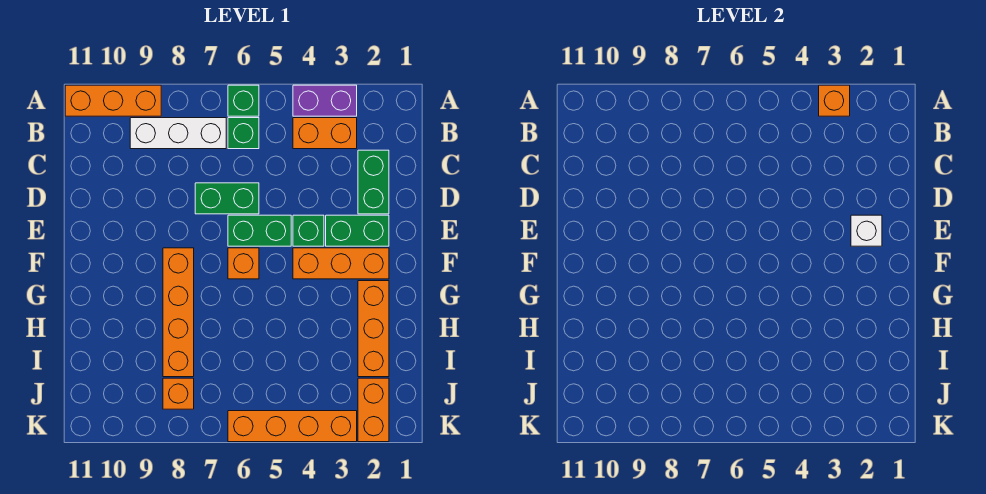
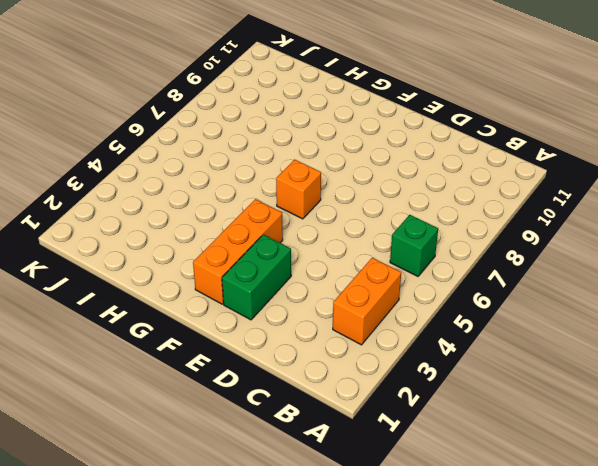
none -> purple 1x2 brick [293,85,357,116]
none -> green 1x1 brick [228,85,259,116]
none -> orange 1x3 brick [65,85,161,116]

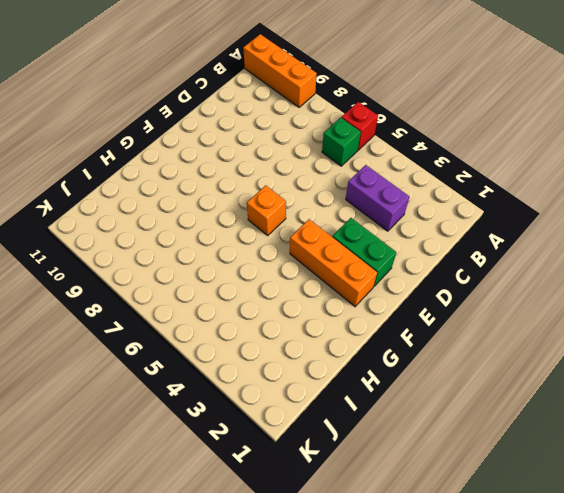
red 1x1 brick [341,102,378,150] -> green 1x1 brick [228,85,259,116]
purple 1x2 brick [346,165,410,231] -> purple 1x2 brick moved to [293,85,357,116]
none -> orange 1x2 brick [293,118,357,149]
none -> white 1x3 brick [130,118,226,149]
none -> green 1x2 brick [358,150,389,214]

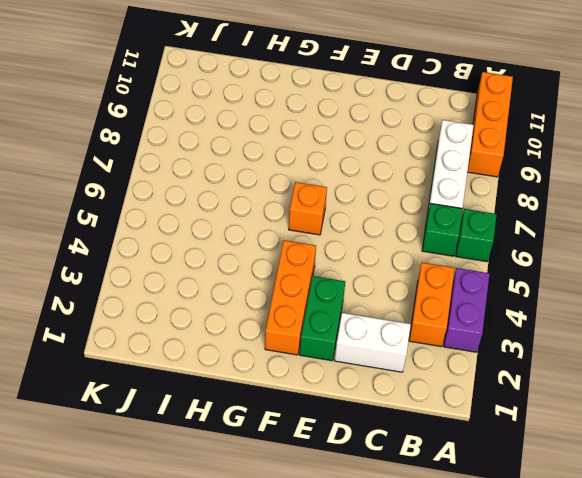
white 1x2 brick [335,313,411,372] -> green 1x2 brick [358,150,389,214]
none -> green 1x2 brick [195,183,259,214]
none -> green 1x1 brick [293,215,324,246]
none -> green 1x2 brick [228,215,291,246]

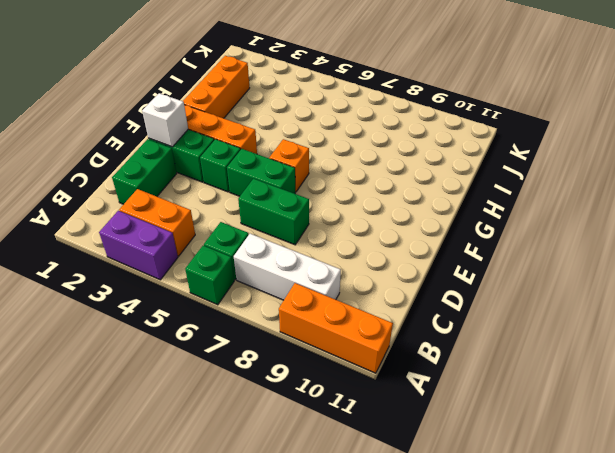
none -> orange 1x4 brick [163,248,194,377]
none -> orange 1x2 brick [358,378,389,442]
none -> orange 1x1 brick [163,378,194,409]

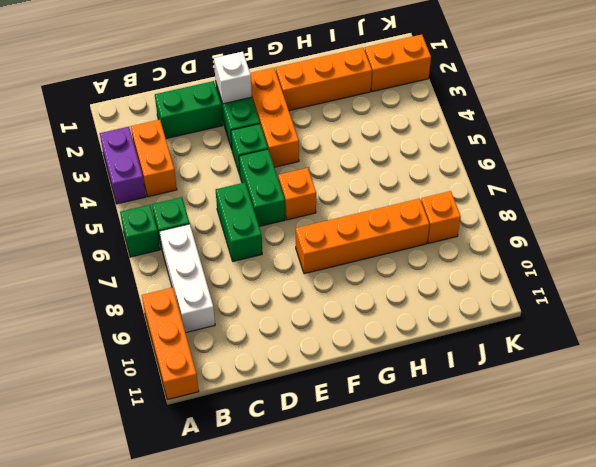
none -> orange 1x4 brick [228,411,357,442]
none -> orange 1x1 brick [819,85,850,116]

